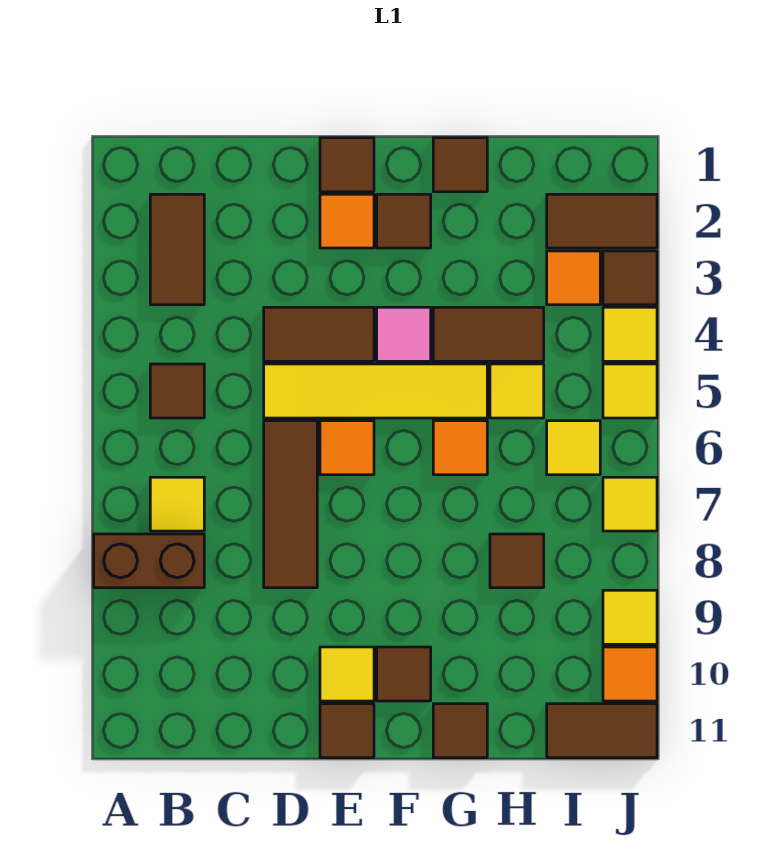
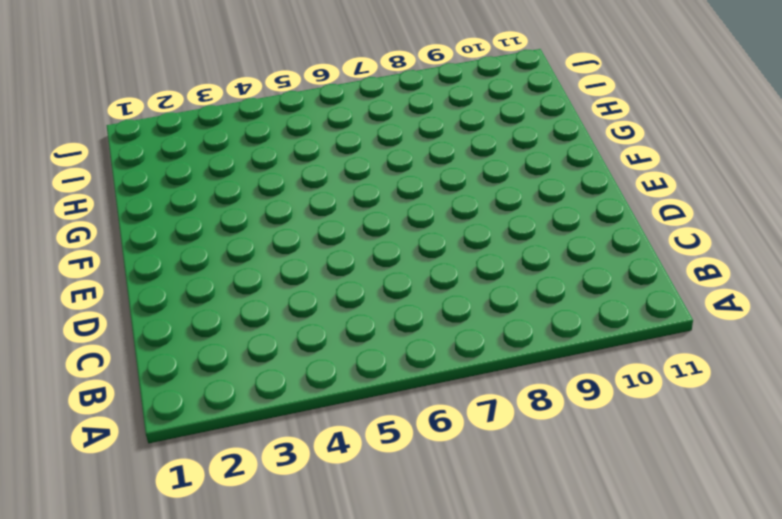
none -> brown 1x2 brick [94,534,204,588]
none -> brown 1x2 tile [150,194,204,305]
none -> brown 1x1 tile [150,364,204,418]
none -> yellow 1x1 tile [150,477,204,531]

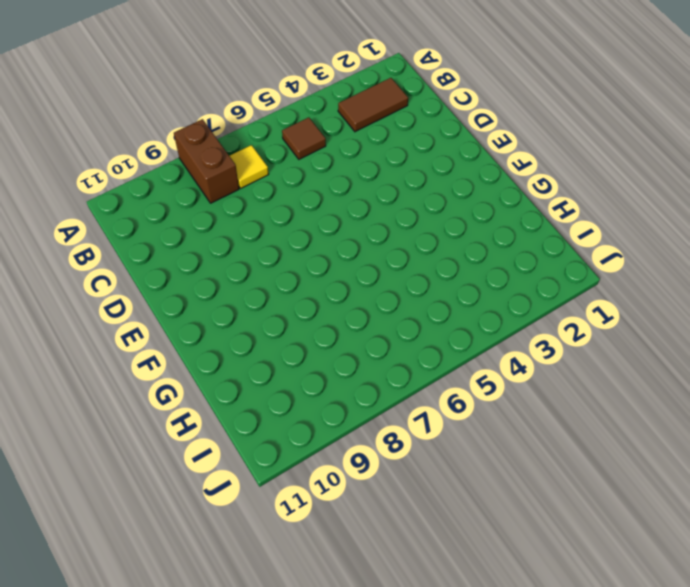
none -> brown 1x2 tile [264,307,374,361]
none -> yellow 1x4 tile [264,364,487,418]
none -> brown 1x3 tile [264,421,317,588]
none -> brown 1x1 tile [320,138,374,192]

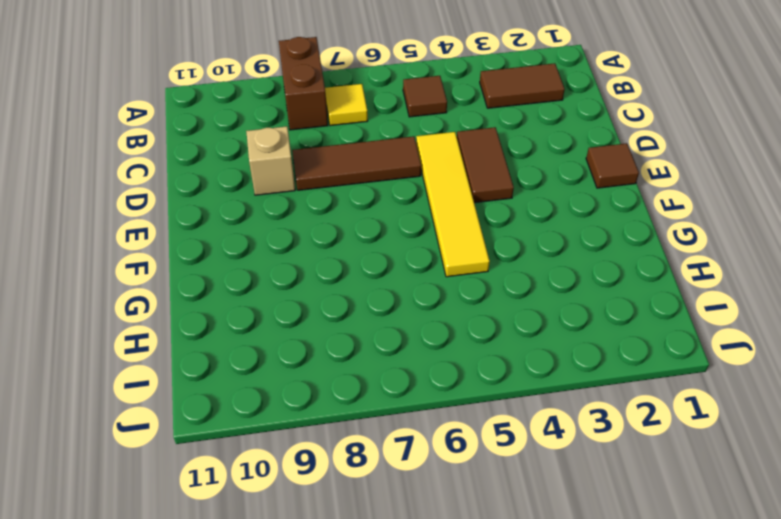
tan 1x1 brick [246,126,295,195] -> none
none -> orange 1x1 tile [320,194,374,248]
none -> orange 1x1 tile [320,421,374,475]
none -> yellow 1x1 tile [320,647,374,701]
none -> brown 1x1 tile [320,704,374,758]

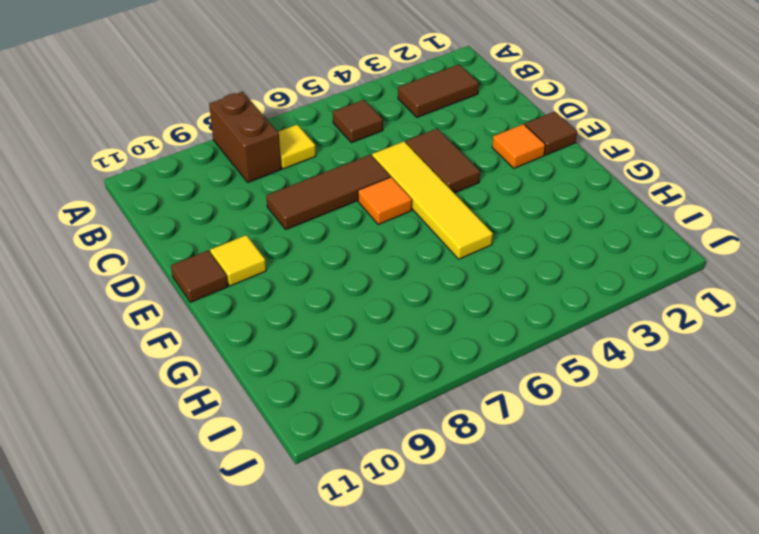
none -> brown 1x1 tile [377,194,431,248]
none -> pink 1x1 tile [377,307,431,361]
none -> brown 1x1 tile [377,647,431,701]
none -> brown 1x1 tile [433,138,487,192]

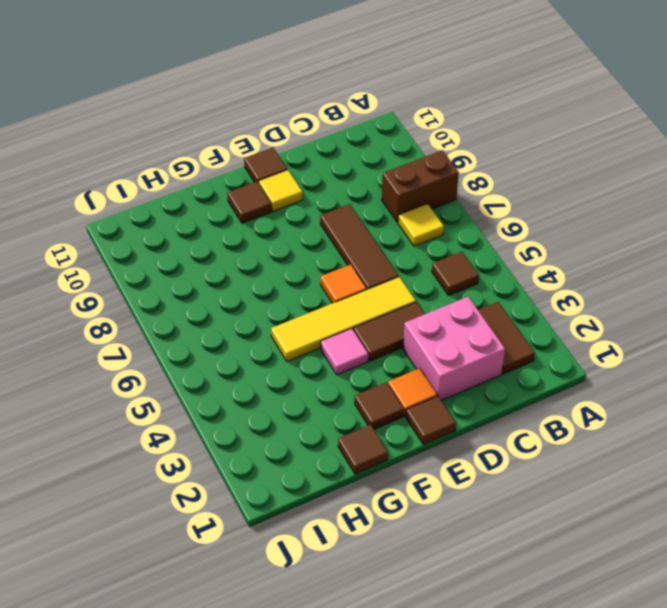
pink 2x2 brick [403,297,505,401] -> none
none -> brown 1x2 tile [433,307,544,361]
none -> orange 1x1 tile [433,421,487,475]
none -> brown 1x1 tile [433,704,487,758]
none -> yellow 1x1 tile [490,364,544,418]

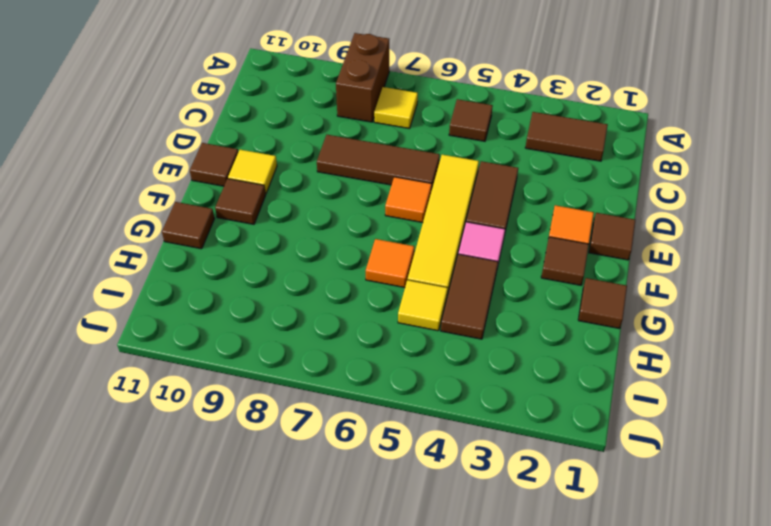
none -> brown 1x1 tile [490,534,544,588]
none -> brown 1x2 tile [547,194,657,248]
none -> orange 1x1 tile [547,251,600,305]
none -> yellow 1x1 tile [547,421,600,475]

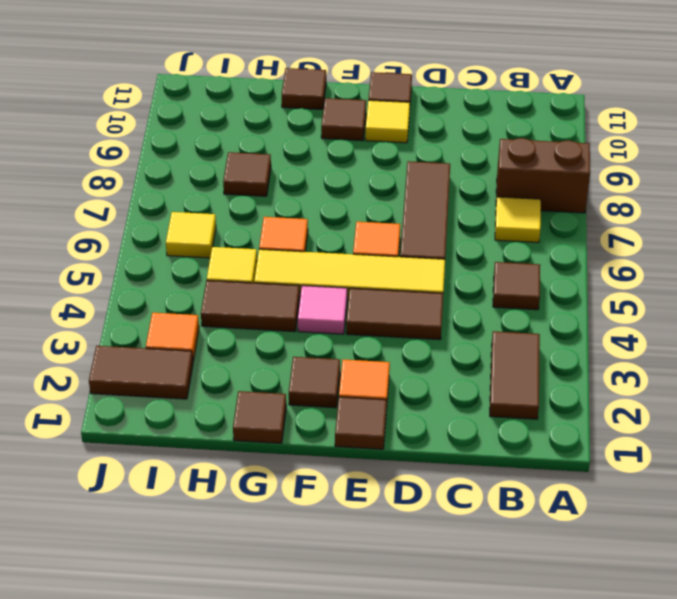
none -> brown 1x2 tile [547,704,657,758]
none -> brown 1x1 tile [603,251,657,305]
none -> yellow 1x1 tile [603,307,657,361]
none -> yellow 1x1 tile [603,364,657,418]

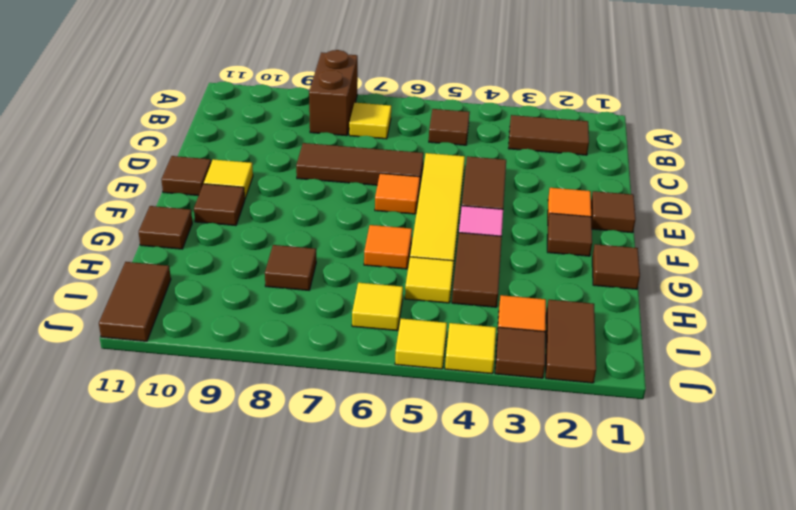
none -> yellow 1x1 tile [603,477,657,531]
none -> yellow 1x1 tile [603,590,657,644]
none -> orange 1x1 tile [603,647,657,701]

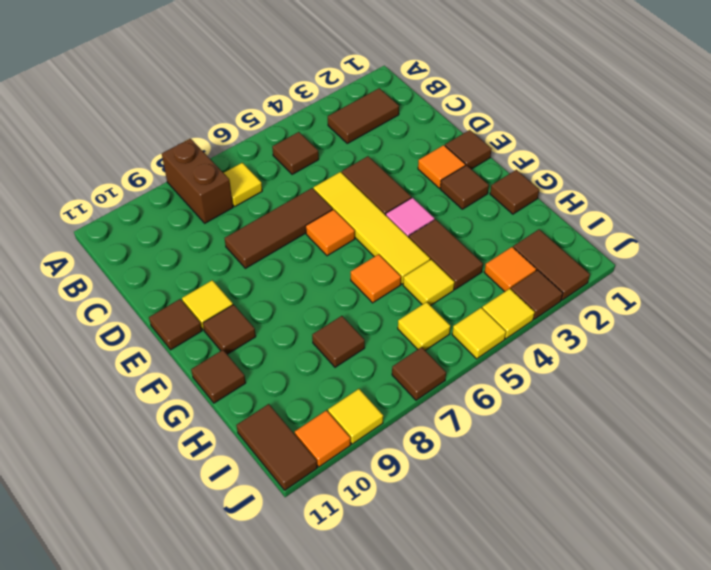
brown 1x1 tile [392,347,446,400] -> yellow 1x1 tile [603,477,657,531]

